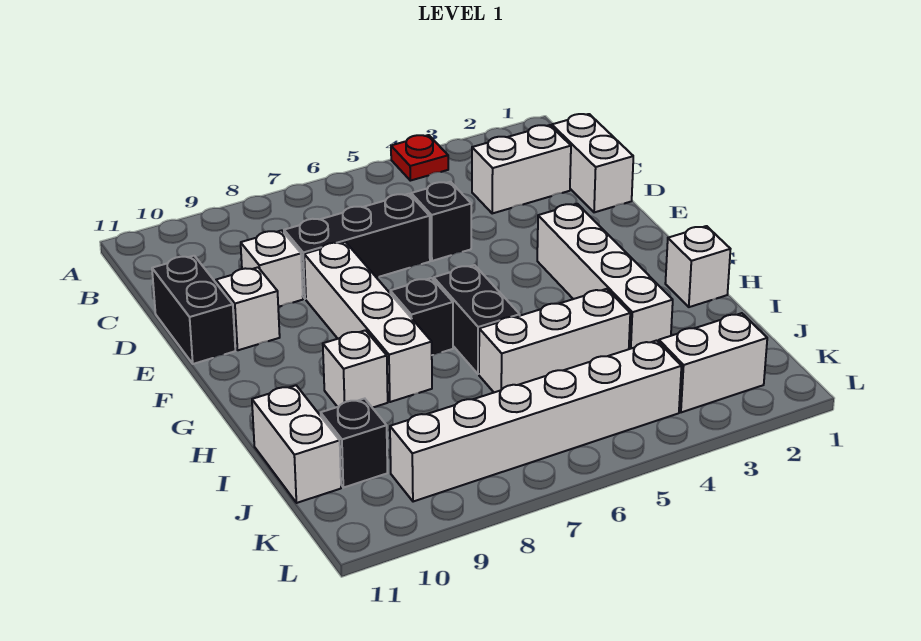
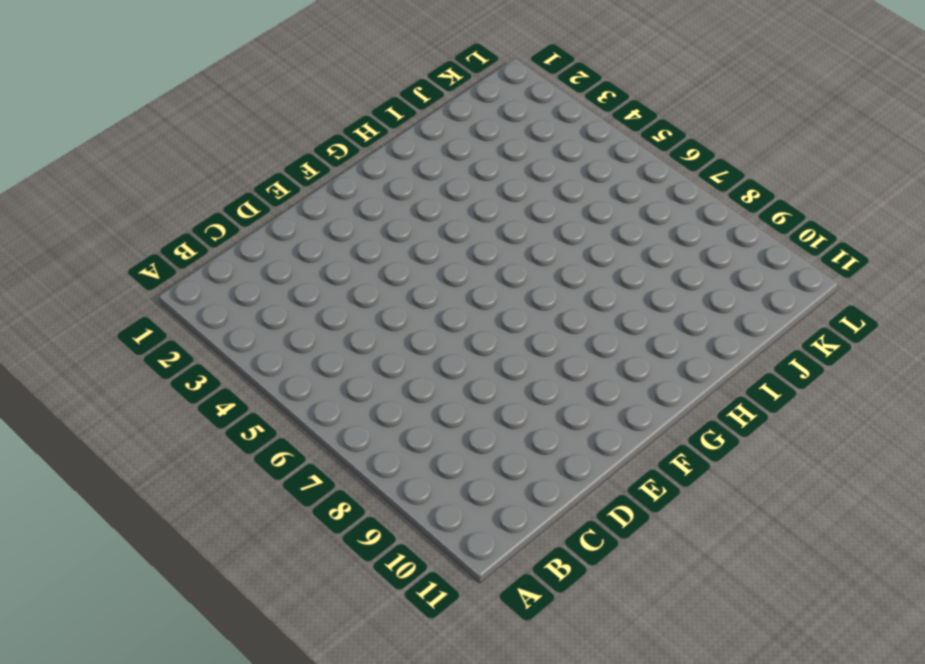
none -> red 1x1 plate [391,135,448,181]
none -> white 1x2 brick [552,114,633,212]
none -> white 1x2 brick [472,125,571,213]

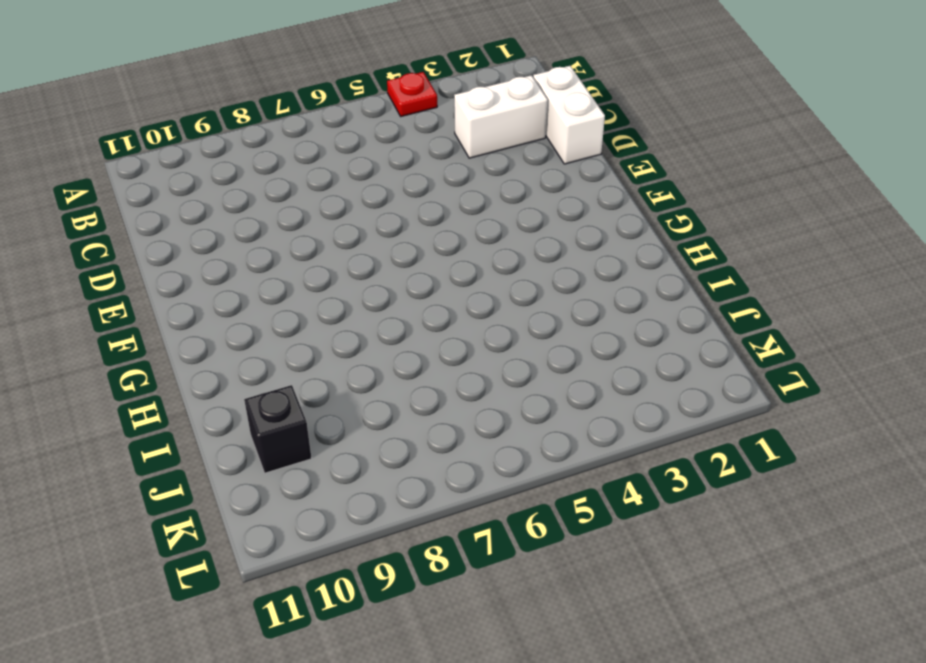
none -> black 1x1 brick [411,182,471,261]
none -> black 1x3 brick [284,194,430,299]
none -> white 1x1 brick [241,230,303,307]

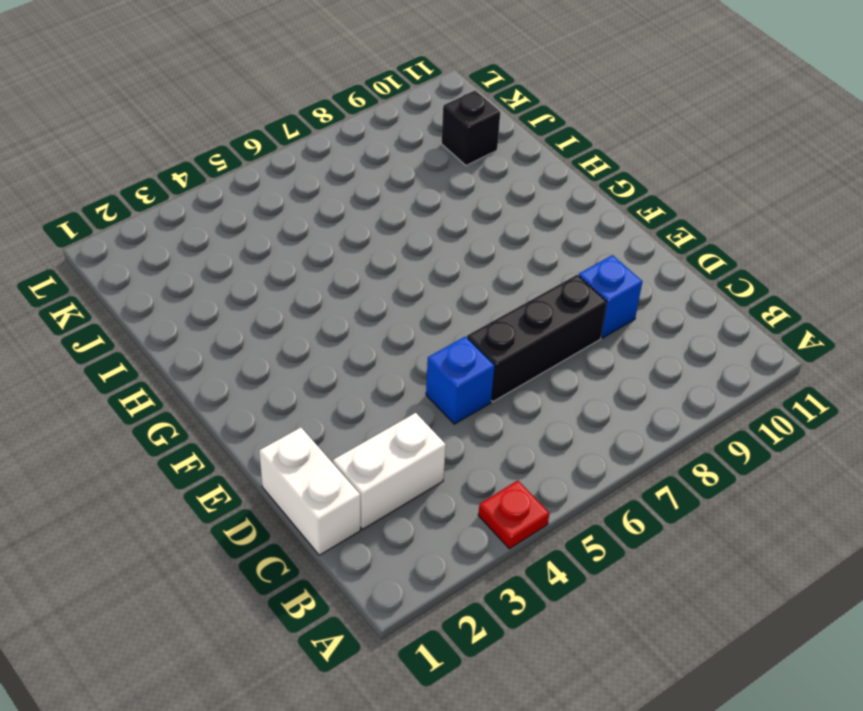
blue 1x1 brick [426,337,494,424] -> black 1x1 brick [411,182,471,261]
blue 1x1 brick [579,255,642,338] -> white 1x1 brick [241,230,303,307]
none -> black 1x2 brick [152,256,235,364]
none -> white 1x4 brick [304,242,432,402]
none -> white 1x1 brick [216,267,280,350]

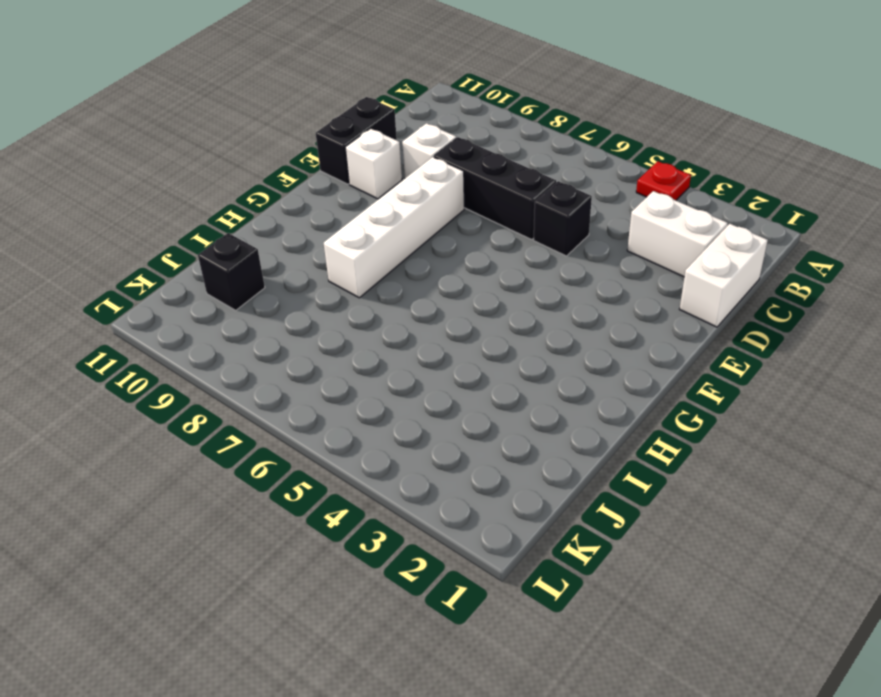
none -> white 1x4 brick [537,204,673,349]
none -> black 1x2 brick [434,265,520,374]
none -> black 1x1 brick [390,278,453,355]

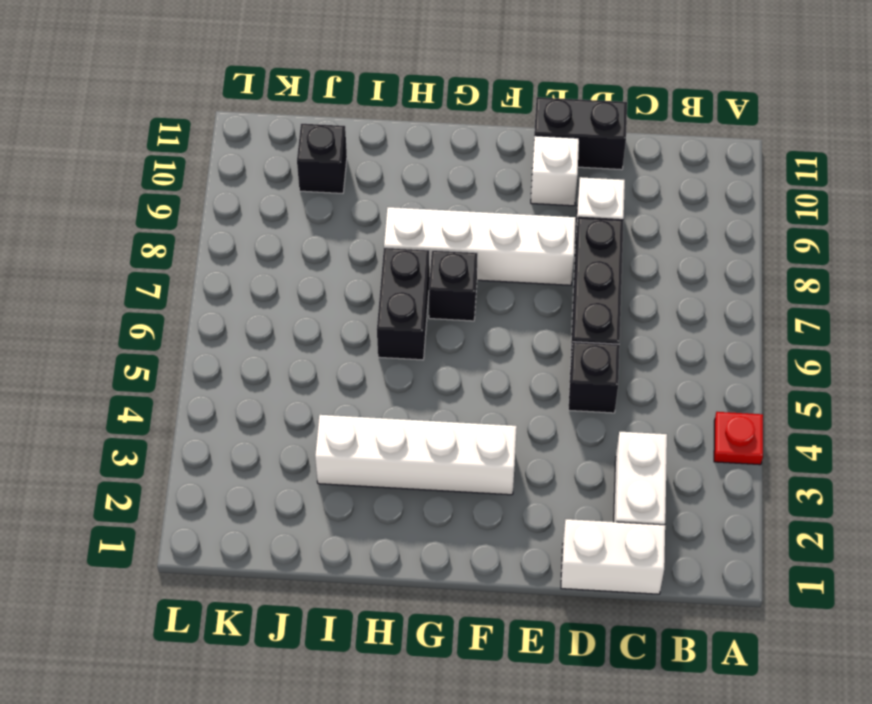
black 1x2 brick [377,248,430,360] -> black 1x2 brick turned to [434,265,520,374]
none -> white 1x1 brick [665,226,730,307]
none -> white 1x1 brick [323,330,388,408]
none -> white 1x3 brick [479,289,630,392]

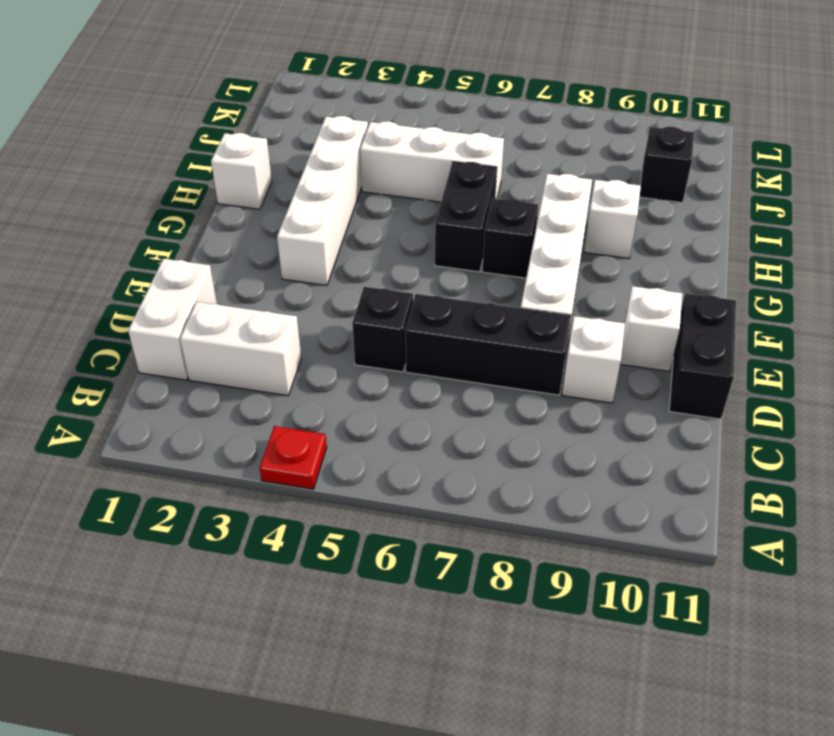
none -> white 1x2 brick [252,385,341,503]
none -> white 1x2 brick [659,313,767,412]
none -> white 1x6 brick [390,340,681,502]

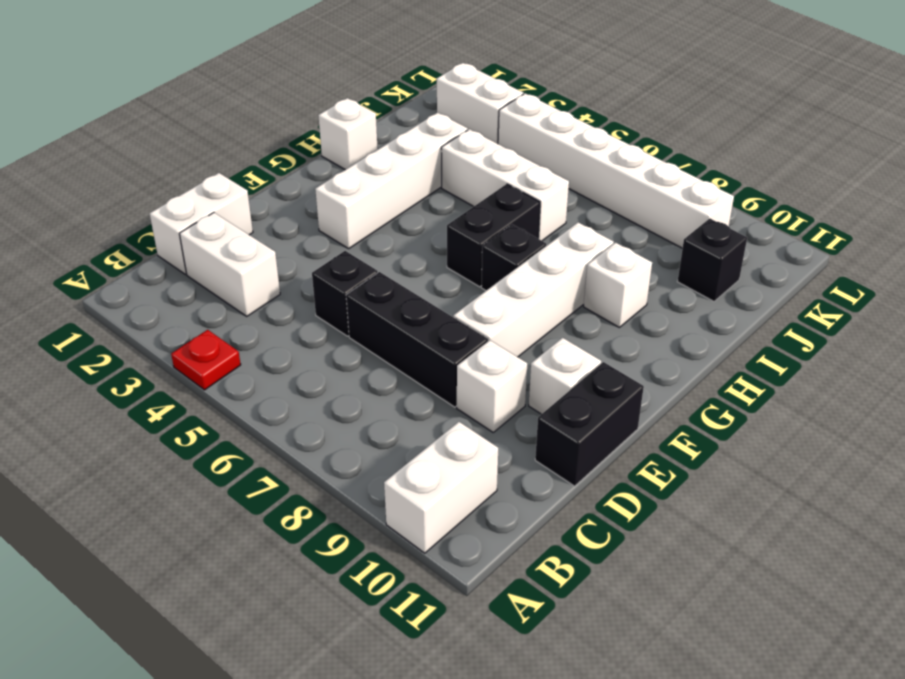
white 1x2 brick [384,422,498,553] -> white 1x2 brick moved to [252,385,341,503]

